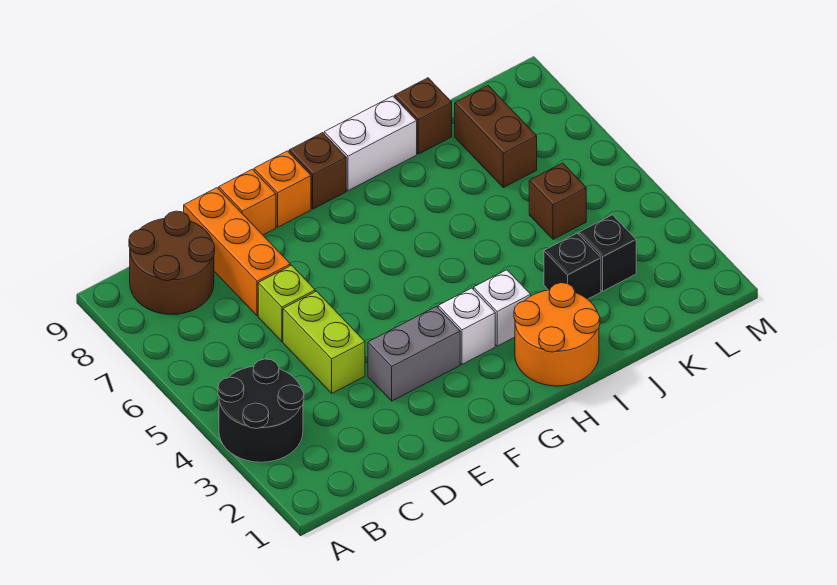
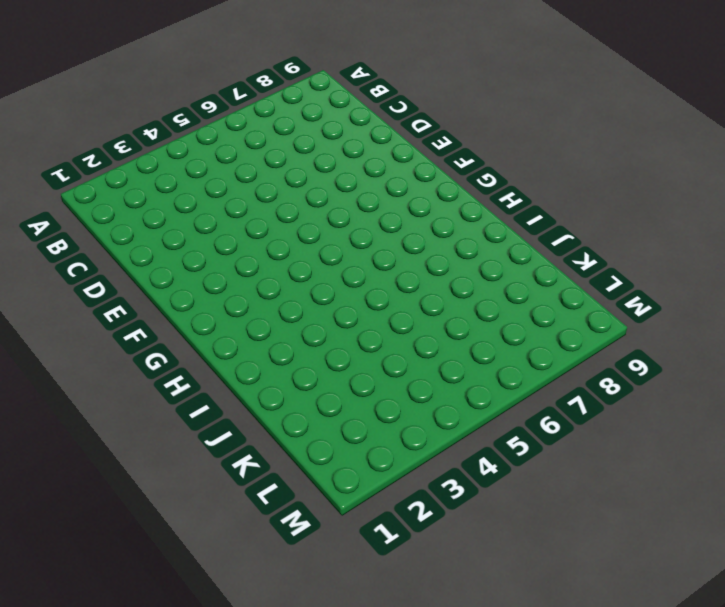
none -> black 2x2 round brick [218,359,304,462]
none -> brown 2x2 round brick [129,211,215,315]
none -> lime 1x2 brick [283,291,365,393]

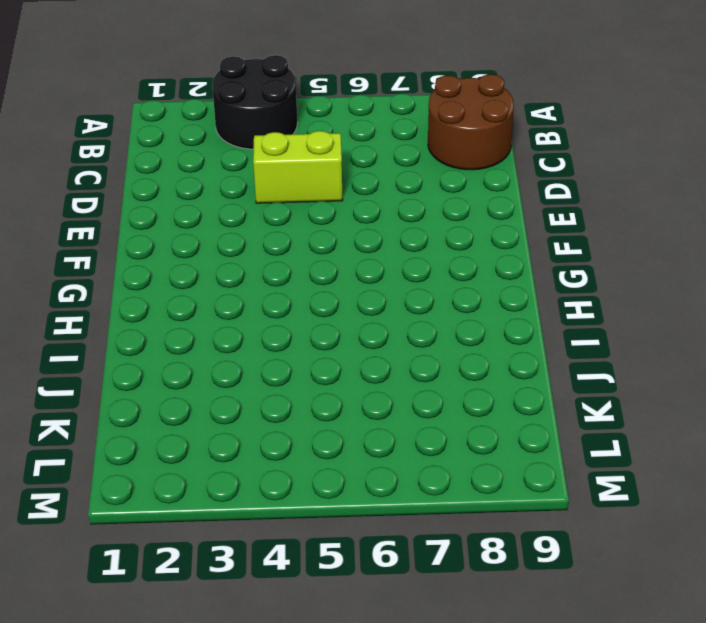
none -> lime 1x1 brick [258,265,315,342]
none -> orange 1x3 brick [184,188,290,316]
none -> grey 1x2 brick [368,306,460,401]

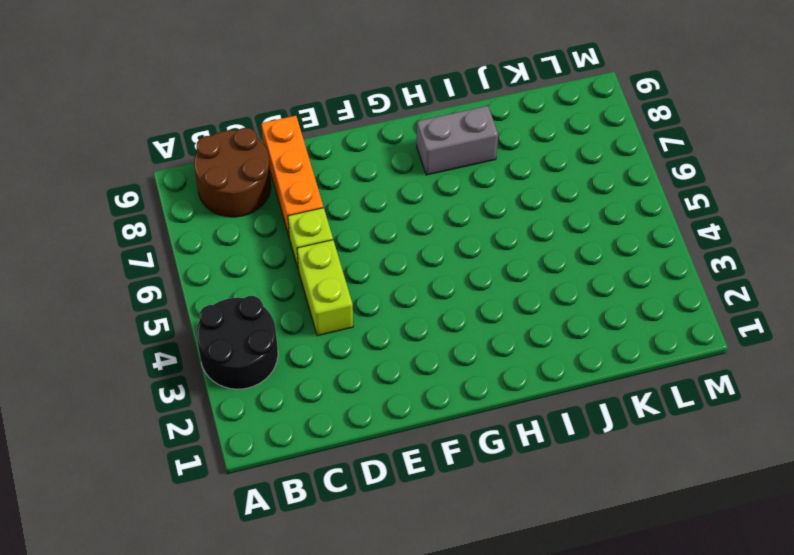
grey 1x2 brick [417,106,498,175] -> grey 1x2 brick moved to [368,306,460,401]
none -> orange 1x1 brick [219,169,276,235]
none -> orange 1x1 brick [254,151,311,227]
none -> white 1x1 brick [438,288,495,364]

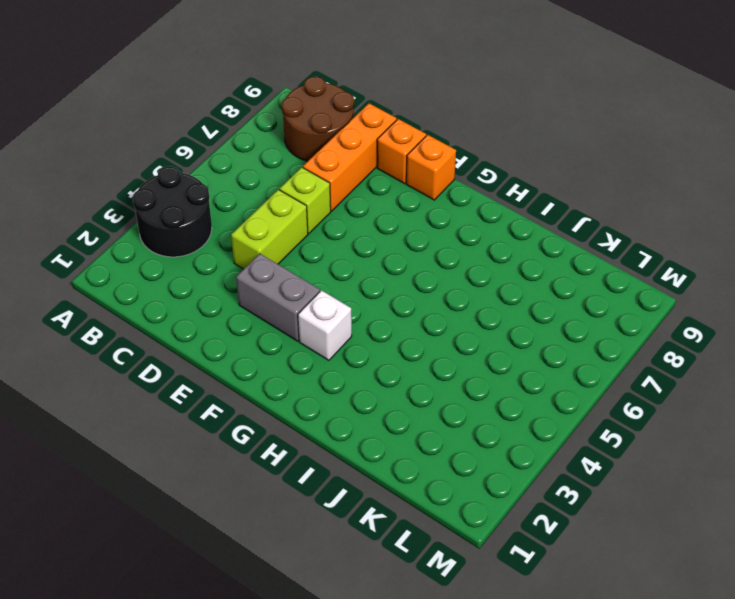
none -> brown 1x1 brick [289,133,346,209]
none -> orange 2x2 round brick [514,283,600,386]
none -> white 1x1 brick [474,270,531,346]

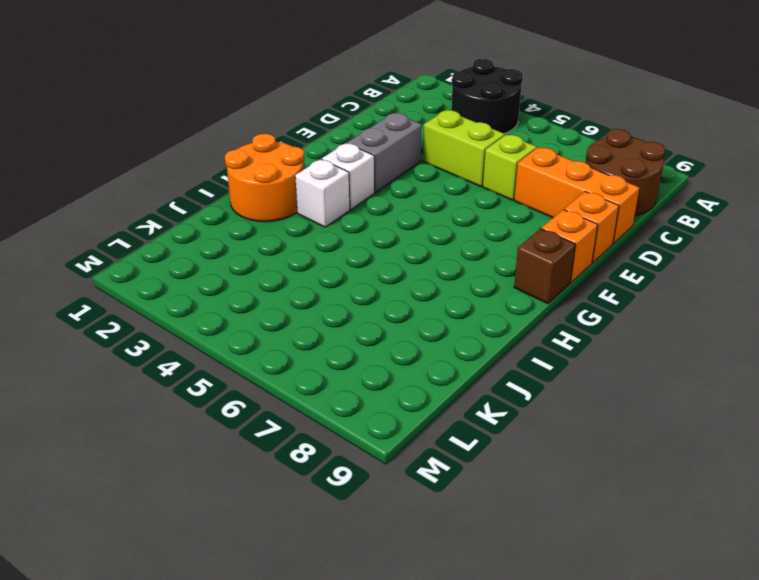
none -> white 1x2 brick [324,96,417,191]
none -> black 1x1 brick [544,233,601,299]
none -> brown 1x1 brick [395,78,452,154]

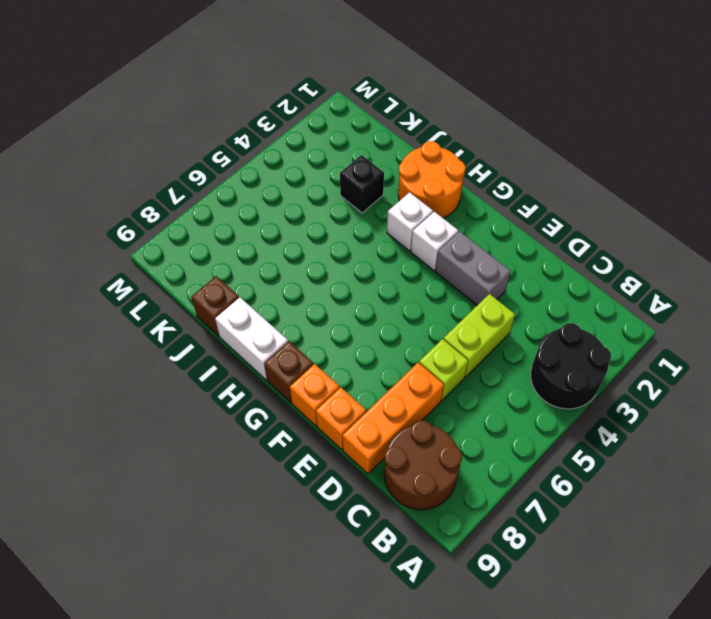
none -> black 1x1 brick [579,215,636,291]
none -> brown 1x1 brick [529,163,586,239]
none -> brown 1x2 brick [455,86,537,188]

